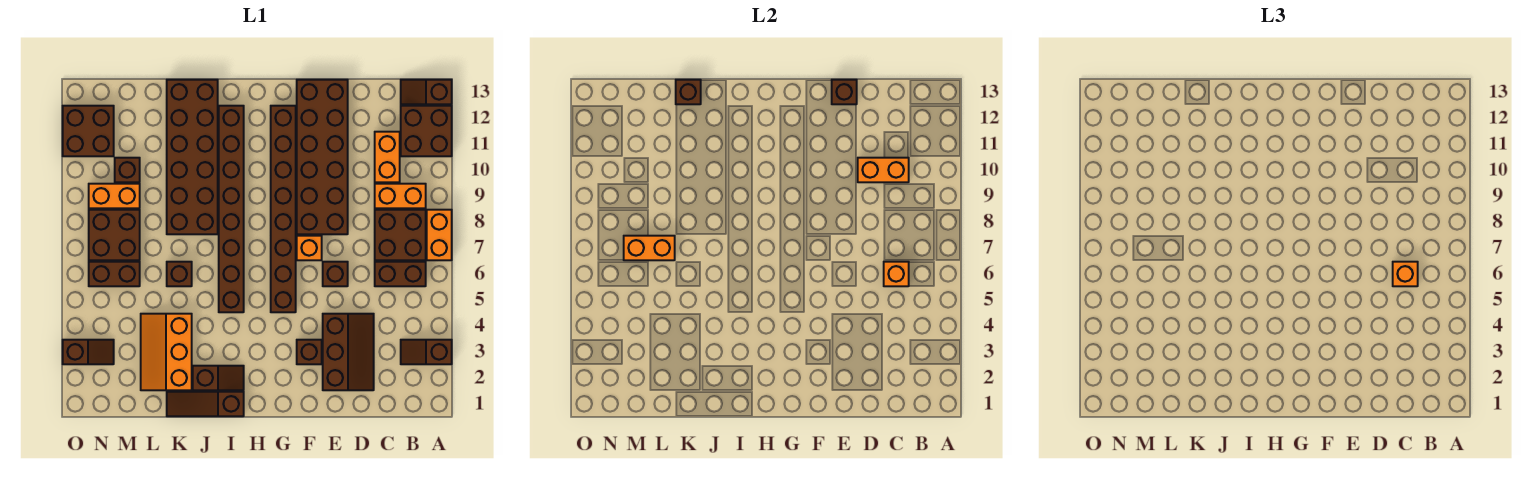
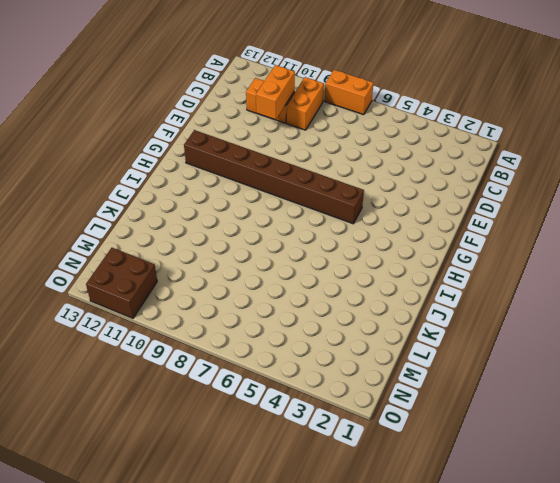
none -> brown 1x2 slope [401,340,452,364]
none -> brown 2x2 brick [401,106,452,156]
none -> brown 1x2 slope [401,80,452,104]
none -> brown 1x2 brick [375,262,426,286]

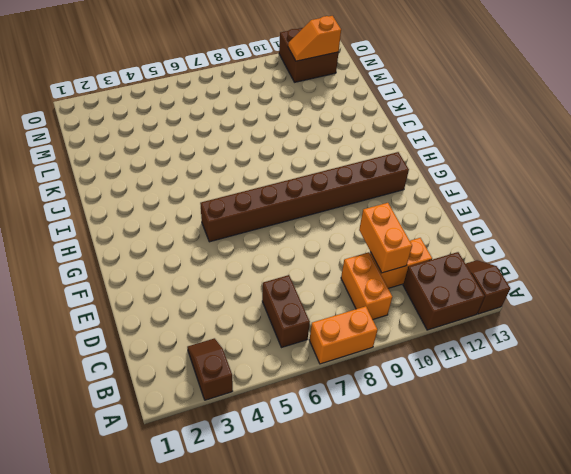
orange 1x2 slope [288,16,341,61] -> none
none -> brown 2x2 brick [375,210,426,260]
none -> brown 2x3 slope [323,314,374,390]
none -> brown 1x1 brick [323,262,348,286]
none -> brown 2x6 brick [297,80,348,234]

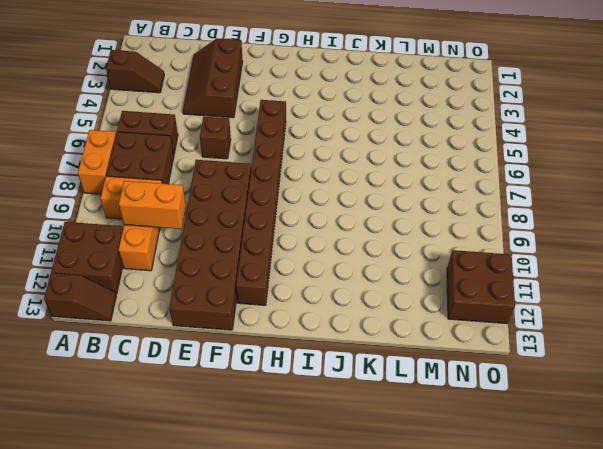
none -> brown 1x1 brick [297,340,322,364]
none -> orange 1x1 brick [297,236,322,260]
none -> brown 1x3 slope [167,392,244,416]
none -> brown 1x2 slope [193,366,244,390]

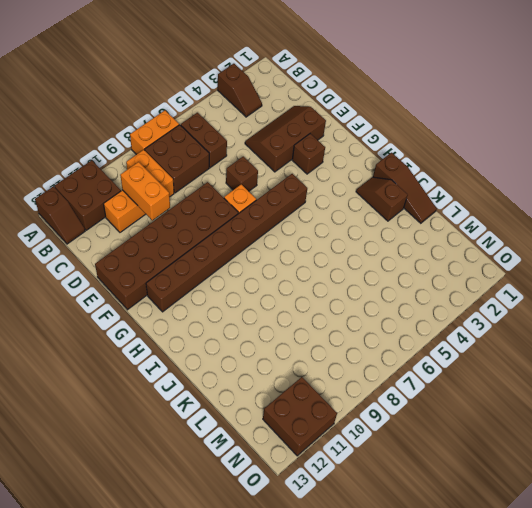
none -> brown 1x8 brick [219,106,244,312]
none -> brown 2x6 brick [167,80,218,234]
none -> orange 2x3 slope [141,314,192,390]
none -> brown 1x1 brick [167,262,192,286]

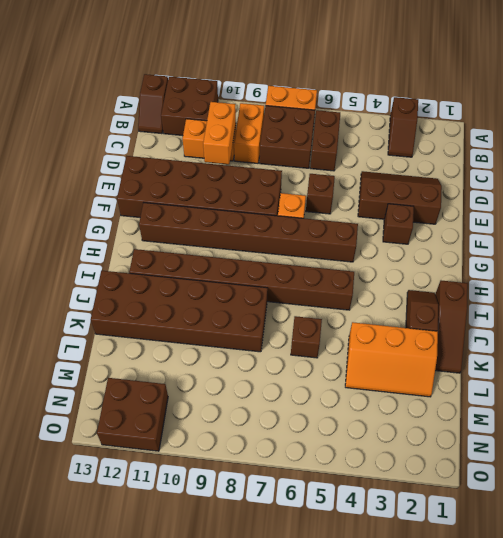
none -> brown 1x2 brick [89,262,140,286]
none -> brown 2x2 brick [89,210,140,260]
none -> orange 1x2 brick [89,184,140,208]
none -> brown 1x1 brick [115,158,140,182]

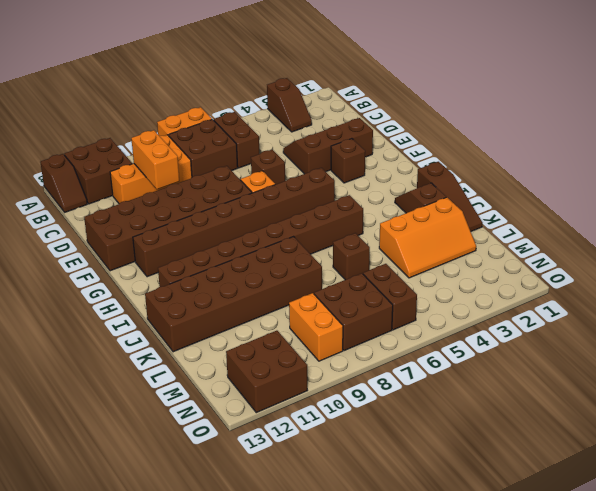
none -> brown 1x1 brick [115,158,140,182]
none -> brown 1x2 slope [63,340,114,364]
none -> orange 1x1 brick [884,262,909,286]
none -> brown 1x1 brick [832,80,857,104]

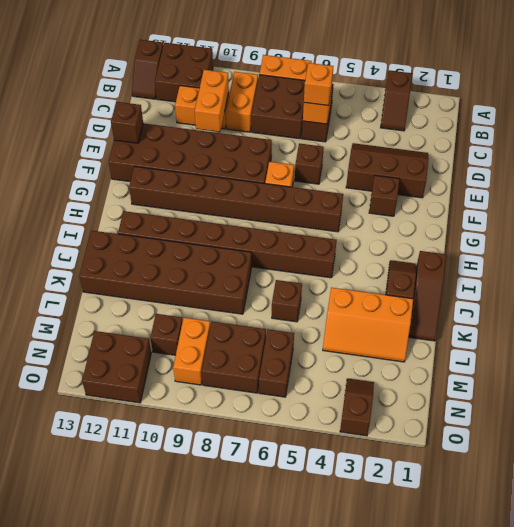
none -> brown 1x1 brick [676,80,701,104]
none -> orange 1x2 brick [624,236,675,260]

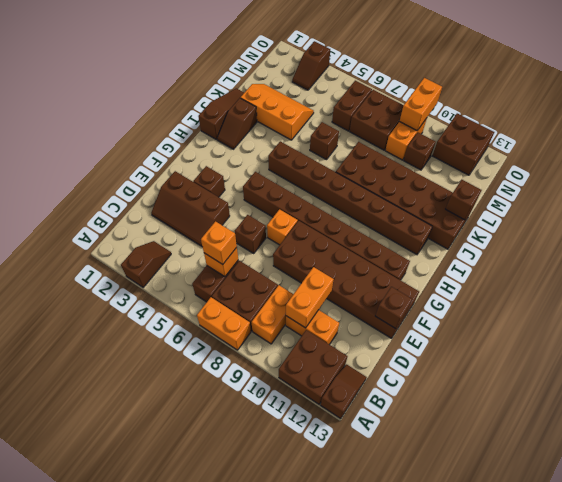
orange 1x2 brick [400,78,442,130] -> orange 1x2 brick moved to [624,236,675,260]

